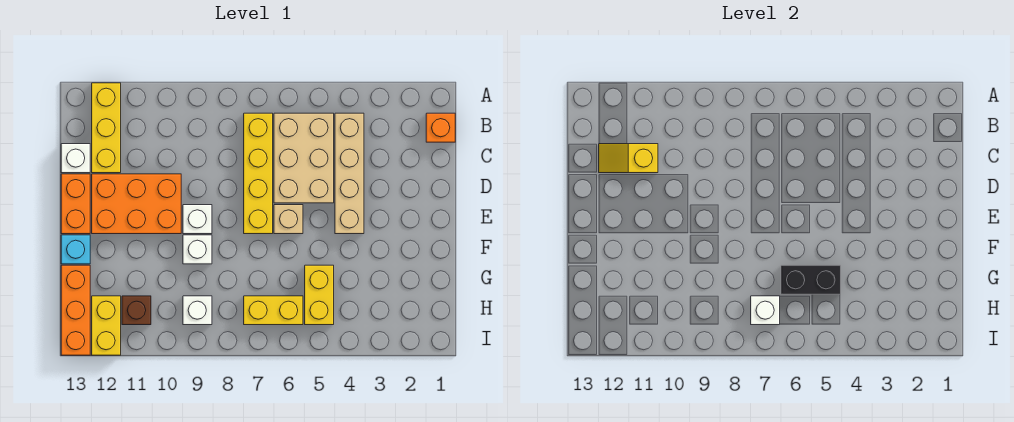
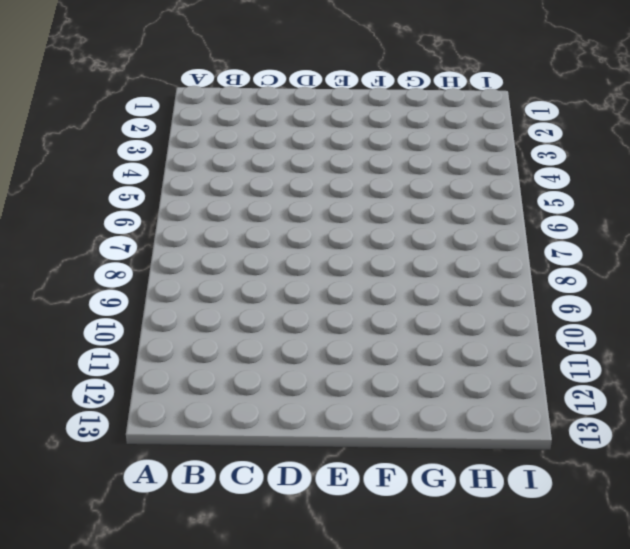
none -> yellow 1x3 brick [92,83,121,173]
none -> orange 1x1 brick [426,113,455,142]
none -> tan 1x4 brick [335,113,364,234]

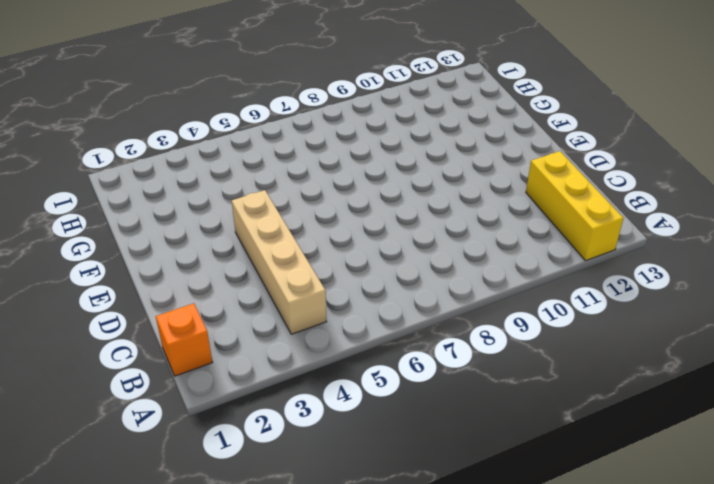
none -> tan 2x3 brick [274,113,334,203]
none -> yellow 1x4 brick [244,113,273,234]
none -> white 1x1 brick [61,144,90,173]

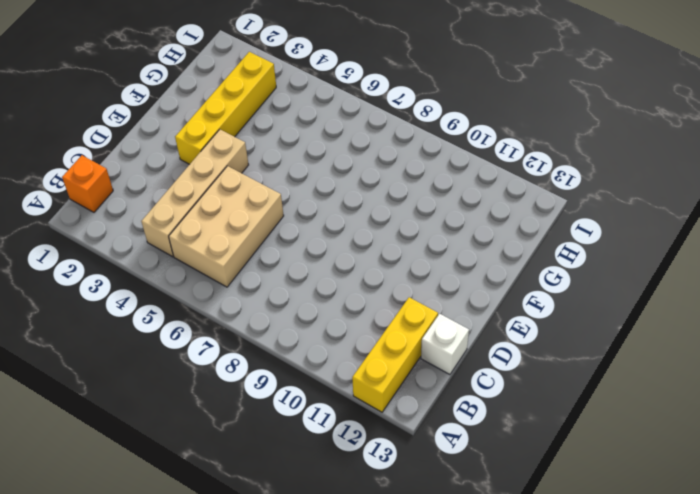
yellow 1x4 brick [175,52,276,164] -> yellow 1x4 brick moved to [244,113,273,234]
none -> orange 2x3 brick [92,174,181,234]
none -> orange 1x2 brick [61,174,90,234]
none -> tan 1x1 brick [274,205,303,234]

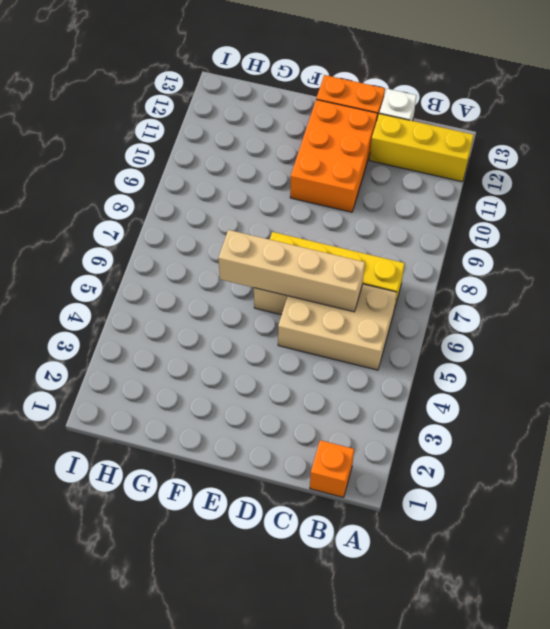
tan 1x4 brick [218,230,365,312] -> tan 1x4 brick moved to [335,113,364,234]
none -> white 1x1 brick [183,205,212,234]
none -> white 1x1 brick [183,235,212,264]
none -> cyan 1x1 brick [61,235,90,264]

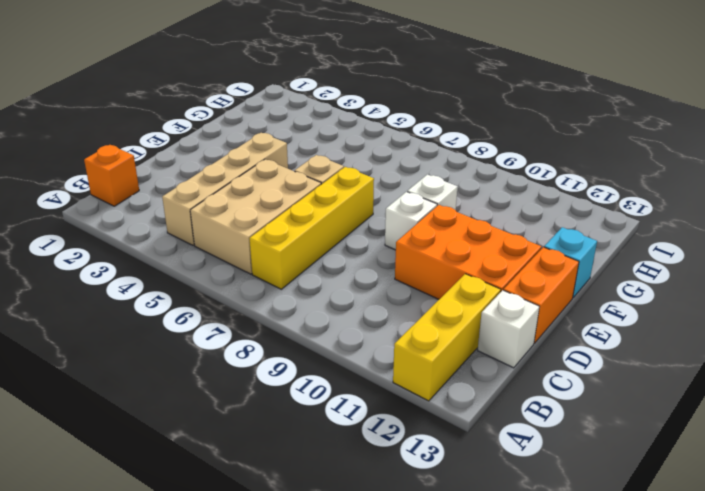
none -> yellow 1x2 brick [305,265,334,325]
none -> orange 1x3 brick [61,265,90,355]
none -> yellow 1x2 brick [244,296,303,325]

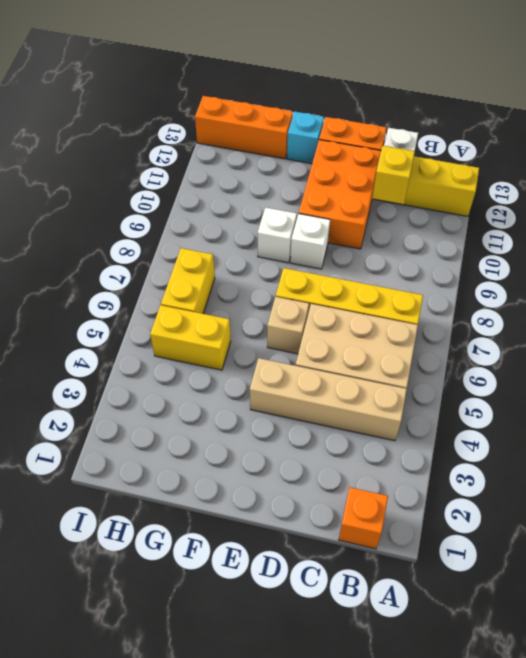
none -> white 1x1 brick [183,296,212,325]
none -> brown 1x1 brick [122,296,151,325]
none -> yellow 1x2 brick [92,296,121,355]

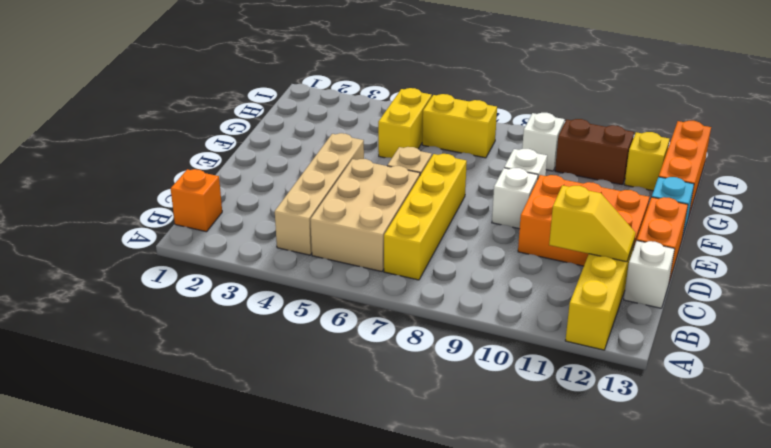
brown 1x2 brick [555,119,634,185] -> brown 1x1 brick [122,296,151,325]
yellow 1x1 brick [624,132,670,191] -> yellow 1x2 brick [92,296,121,355]
none -> black 1x2 brick [781,265,841,294]
none -> white 1x1 brick [751,296,780,325]

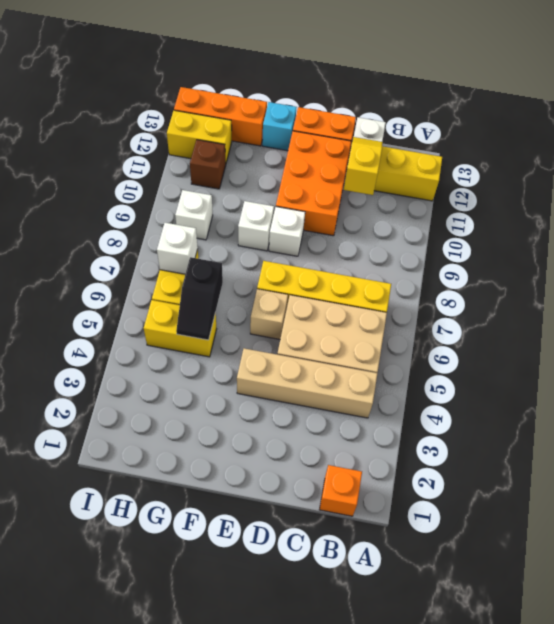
black 1x2 slope [176,257,223,340] -> black 1x2 brick [781,265,841,294]

